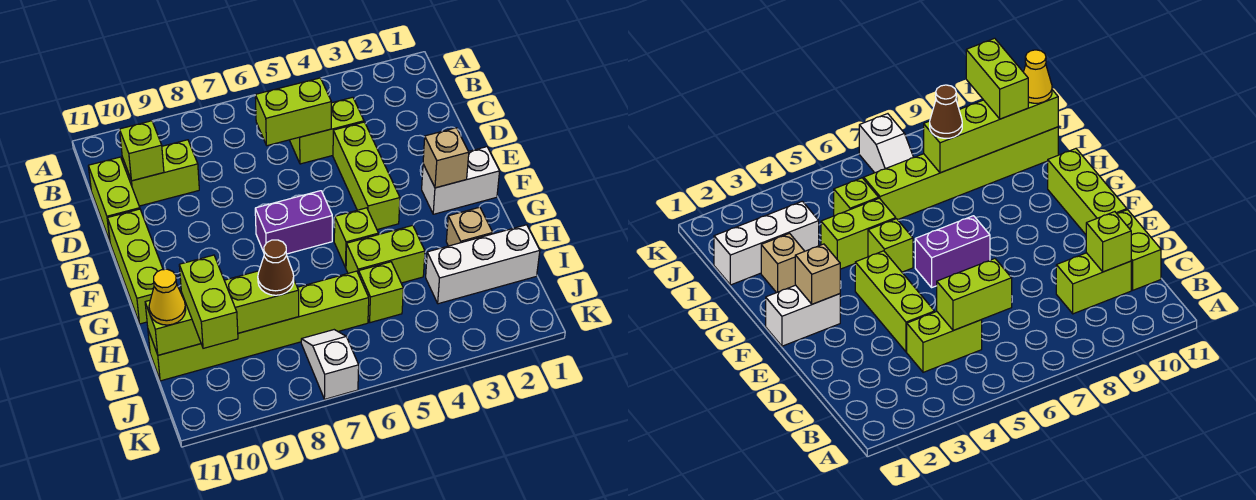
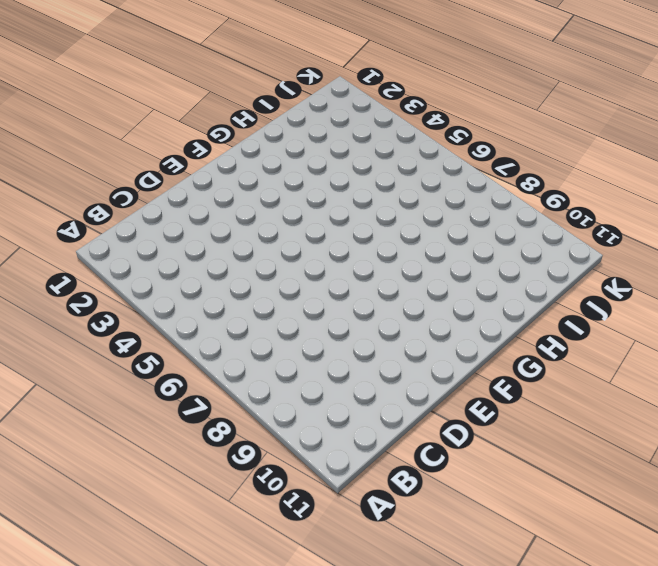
none -> lime 1x2 brick [290,97,364,164]
none -> lime 1x2 brick [122,140,199,206]
none -> lime 1x2 brick [88,157,140,241]

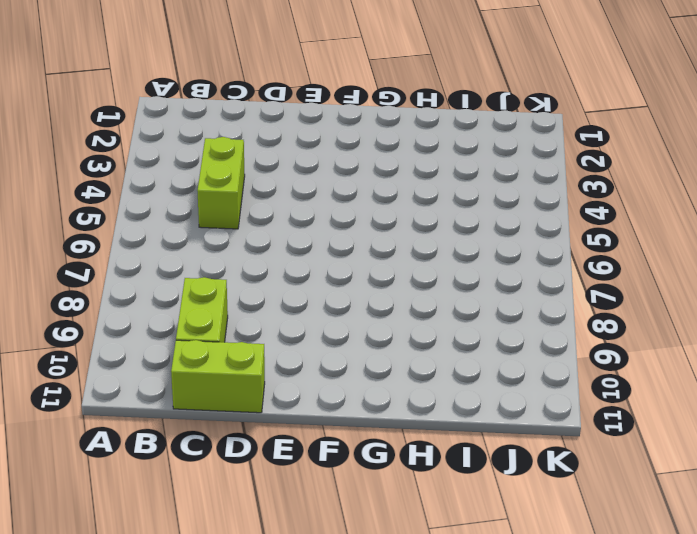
none -> lime 1x3 brick [333,122,400,230]
none -> lime 1x3 brick [107,209,163,324]
none -> white 1x2 brick [422,147,500,214]

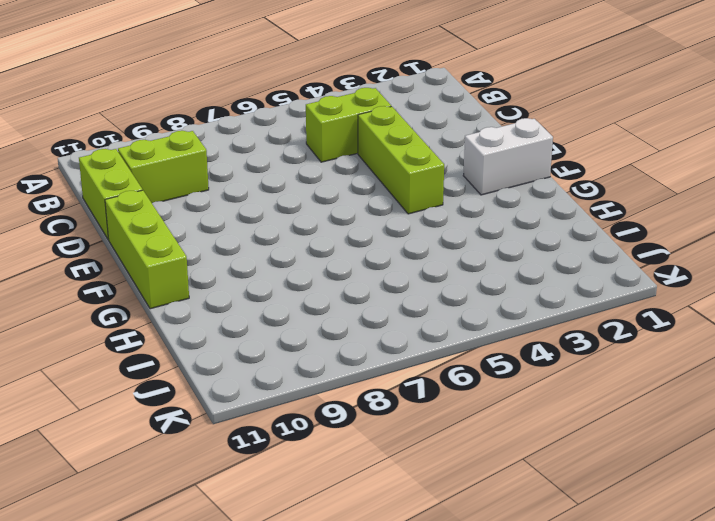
none -> purple 1x2 brick [255,191,332,254]
none -> lime 1x1 brick [334,208,378,268]
none -> tan 1x1 brick [446,207,493,246]

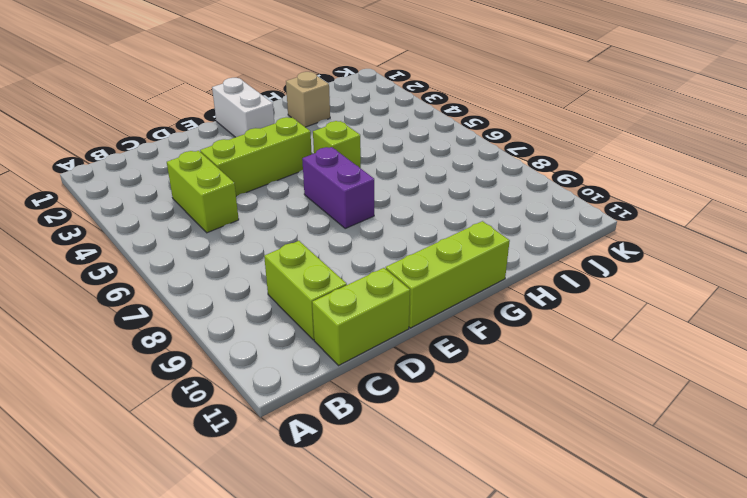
none -> lime 1x2 brick [346,225,425,283]
none -> white 1x3 brick [426,225,540,304]
none -> lime 1x1 brick [359,262,403,323]

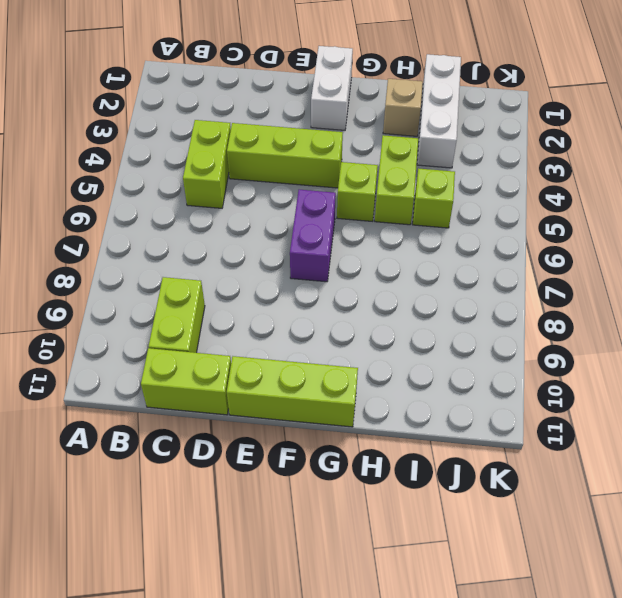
none -> lime 1x6 brick [148,271,369,381]
none -> white 1x2 slope [301,330,359,399]
none -> lime 1x2 brick [255,78,331,146]

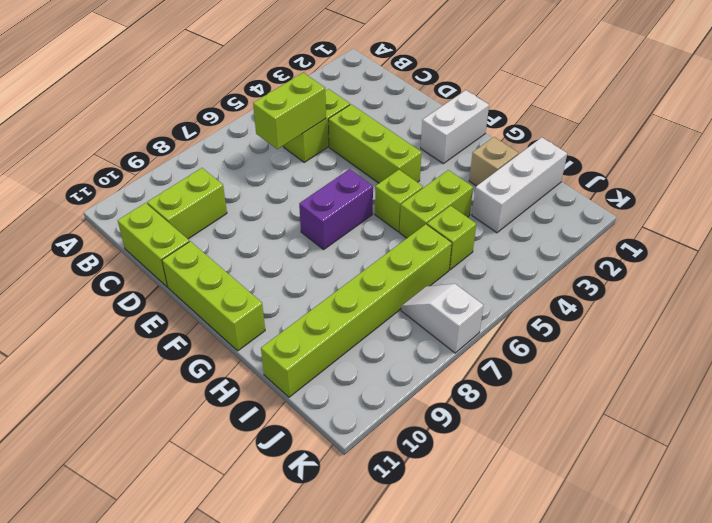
none -> lime 1x1 brick [119,121,164,181]
none -> tan 1x1 brick [423,128,469,188]
none -> lime 1x4 brick [145,271,299,355]

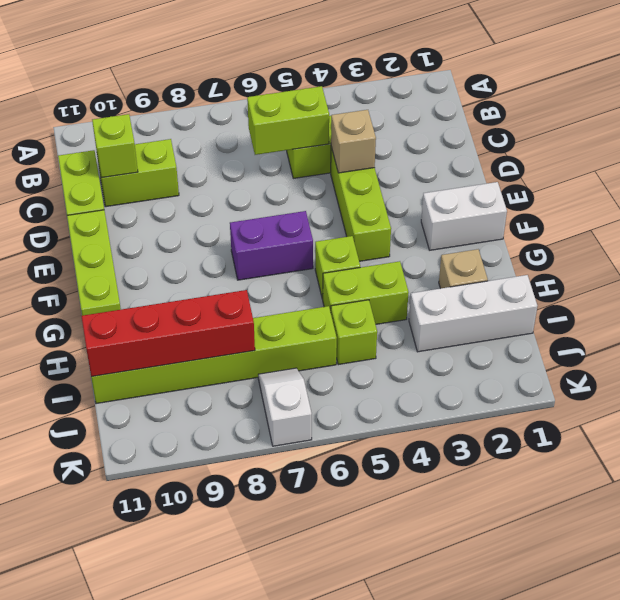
tan 1x1 brick [331,110,376,173] -> tan 1x1 brick moved to [423,128,469,188]
red 1x4 brick [82,290,255,377] -> lime 1x4 brick [145,271,299,355]
none -> brown 1x1 cone [258,240,294,295]
none -> lime 1x2 brick [179,255,238,348]
none -> yellow 1x1 cone [149,269,186,325]

